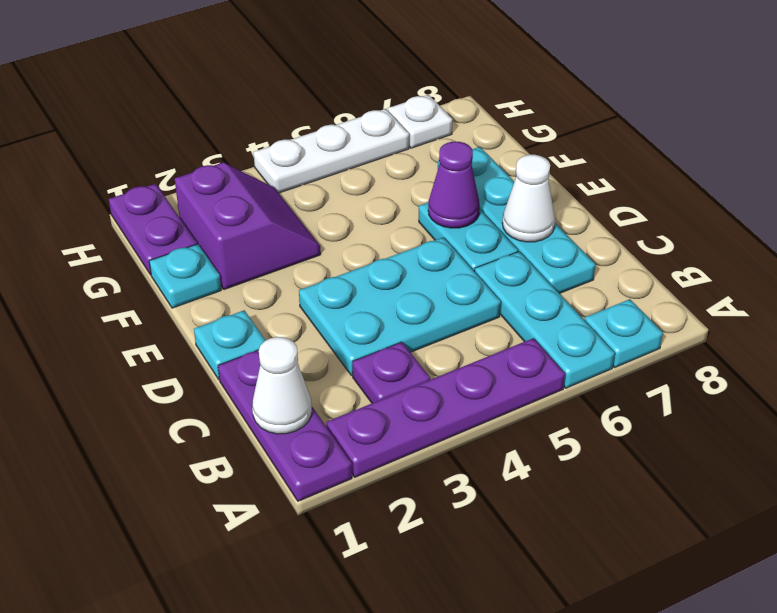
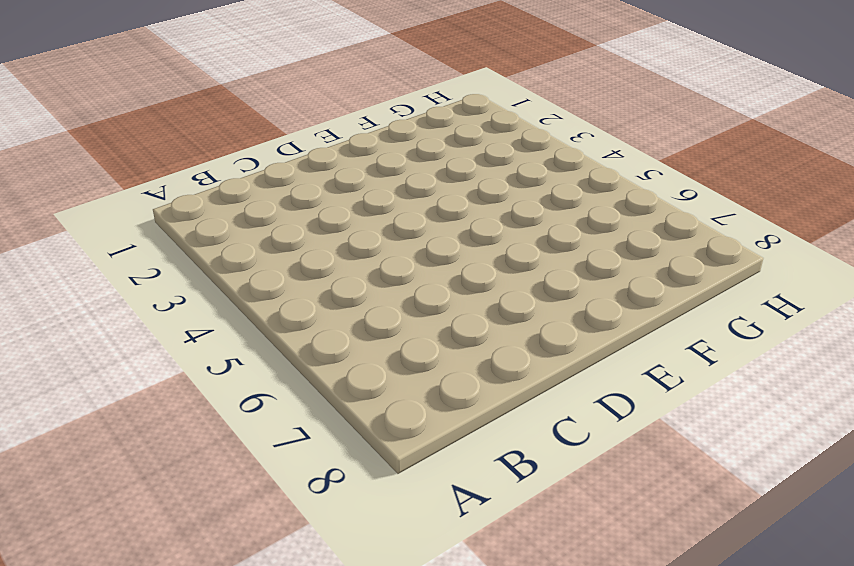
none -> purple 1x3 plate [218,350,352,501]
none -> purple 1x4 plate [326,338,565,477]
none -> cyan 1x3 plate [474,251,615,388]

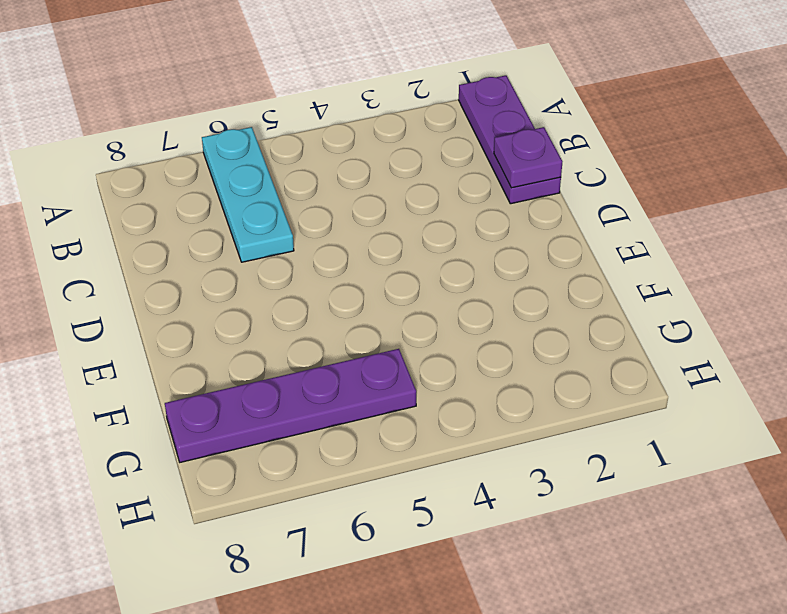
purple 1x1 plate [494,127,563,188] -> purple 1x1 plate moved to [352,342,430,403]
purple 1x4 plate [165,349,416,462] -> purple 1x4 plate moved to [326,338,565,477]
none -> cyan 1x1 plate [585,299,663,367]
none -> cyan 2x3 plate [299,237,501,375]
none -> cyan 1x4 plate [438,147,596,294]

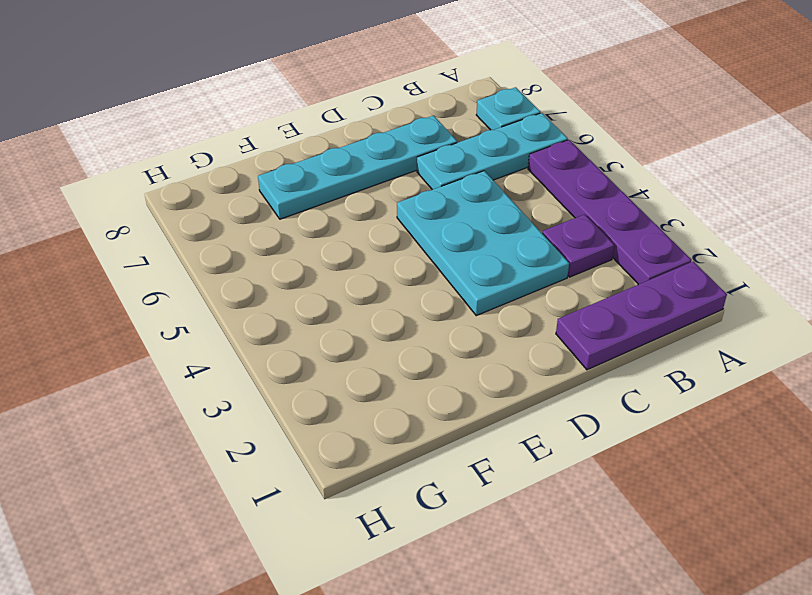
none -> cyan 1x1 plate [194,310,266,380]
none -> cyan 1x2 plate [419,203,518,270]
none -> cyan 1x1 plate [149,244,221,308]

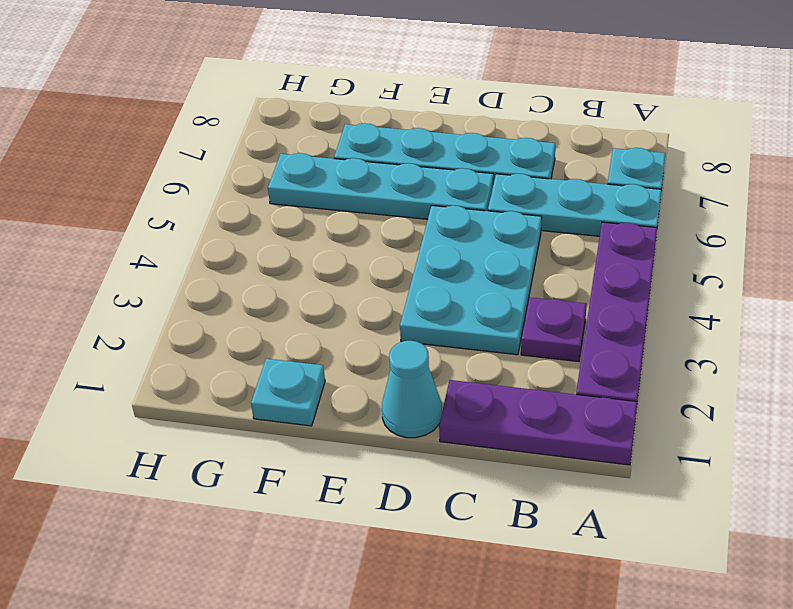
cyan 1x1 cone [382,341,442,438] -> cyan 1x1 plate [194,310,266,380]
cyan 1x4 plate [268,153,493,219] -> cyan 1x2 plate [419,203,518,270]
none -> purple 2x2 slope [175,163,321,290]
none -> purple 1x2 plate [109,184,197,275]
none -> white 1x3 plate [253,109,409,193]

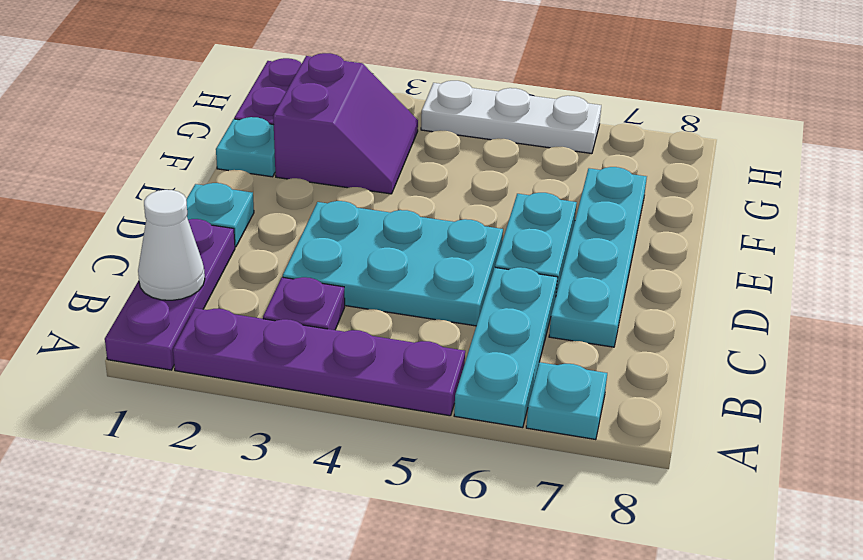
none -> white 1x1 plate [388,95,452,148]
none -> white 1x1 cone [502,155,555,242]
none -> purple 1x1 cone [428,142,480,228]

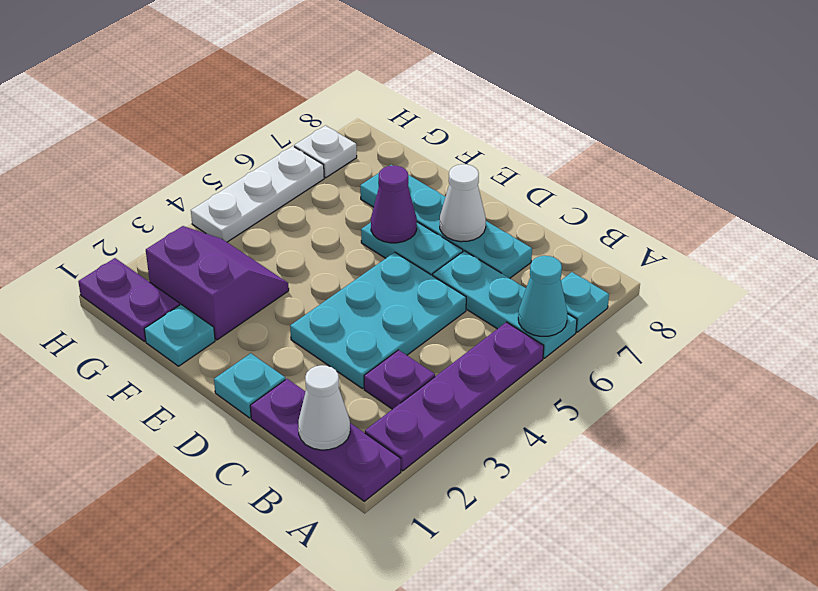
cyan 1x1 cone [518,256,568,336] -> none

